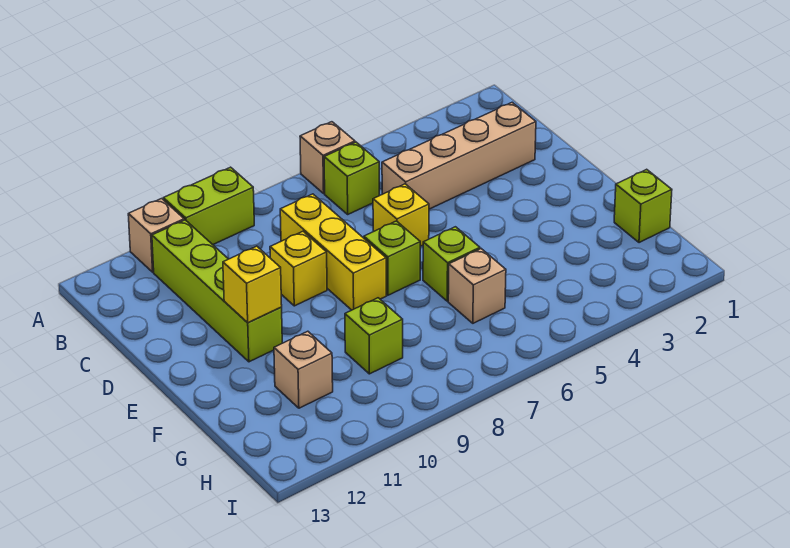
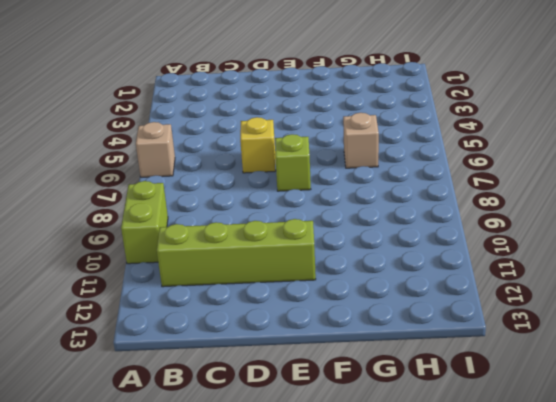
none -> tan 1x1 brick [128,199,184,272]
none -> lime 1x1 brick [324,142,379,214]
none -> tan 1x4 brick [382,102,536,209]

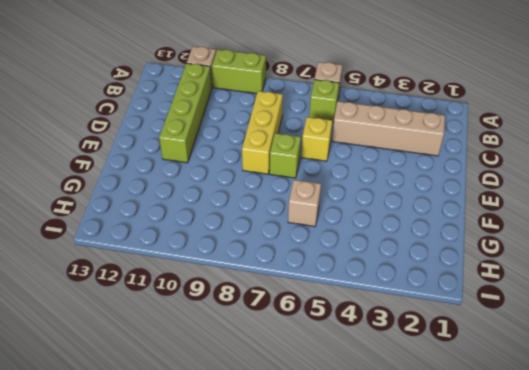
none -> yellow 1x1 brick [270,231,327,306]
none -> lime 1x1 brick [423,227,480,301]
none -> lime 1x1 brick [614,169,672,243]

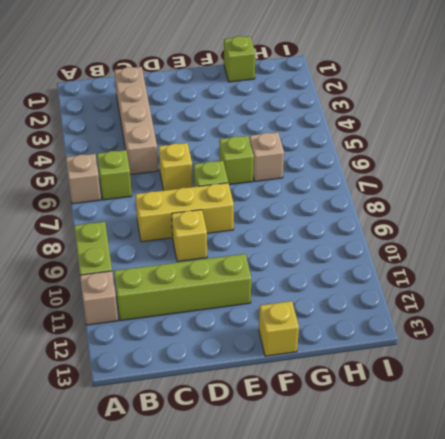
yellow 1x1 brick [259,301,299,356] -> yellow 1x1 brick moved to [223,246,282,323]
none -> lime 1x1 brick [345,298,403,374]
none -> tan 1x1 brick [274,331,333,408]

